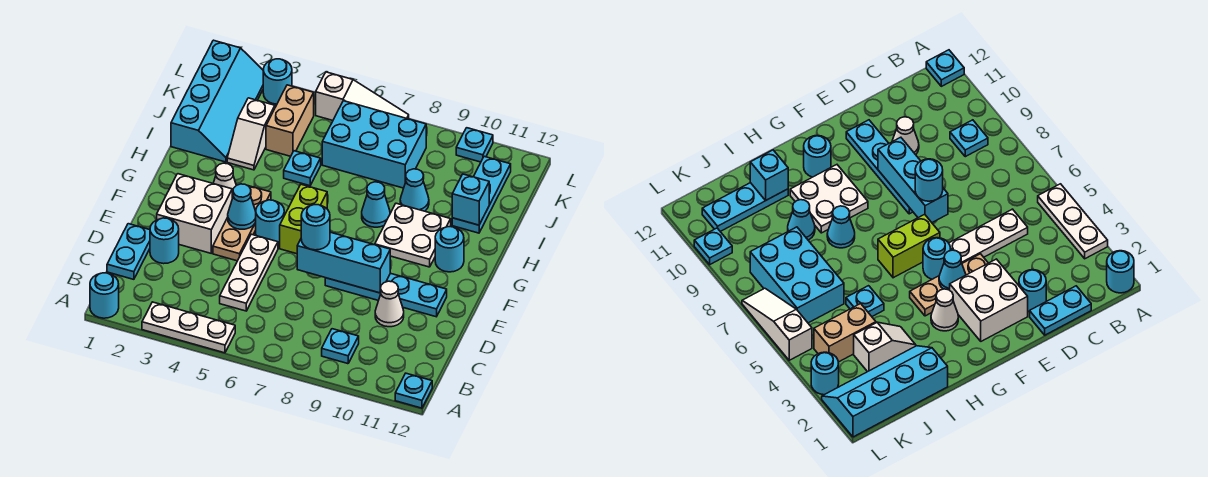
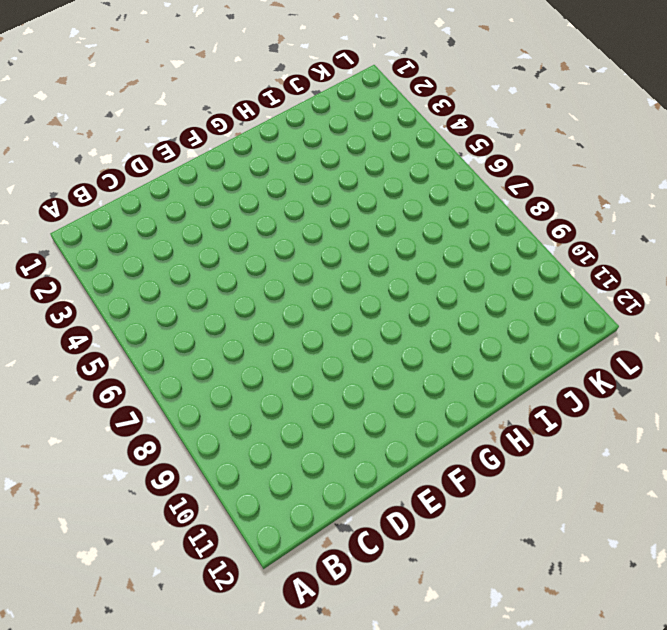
none -> cyan 1x1 round brick [90,273,119,318]
none -> white 1x3 plate [142,302,235,353]
none -> cyan 1x1 plate [395,373,432,408]
none -> cyan 1x1 plate [322,329,359,364]

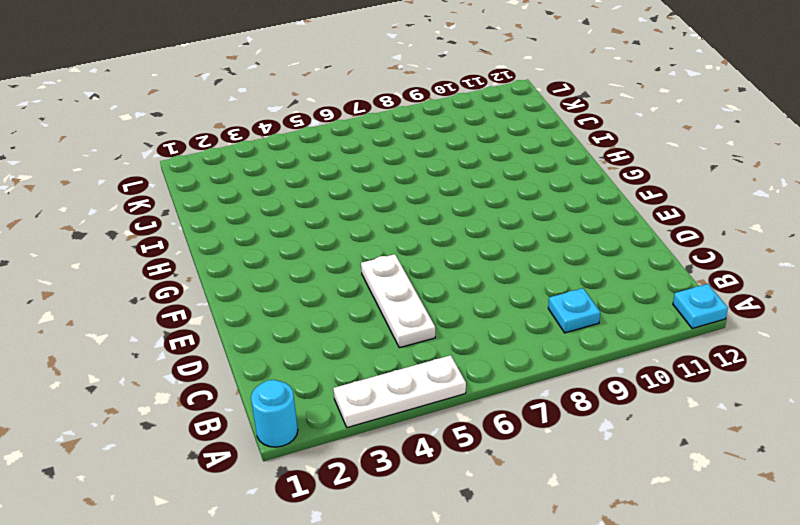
none -> cyan 1x2 plate [107,224,150,279]
none -> cyan 1x1 round brick [150,218,179,264]
none -> white 1x1 cone [375,281,404,327]
none -> white 2x2 brick [157,174,232,253]

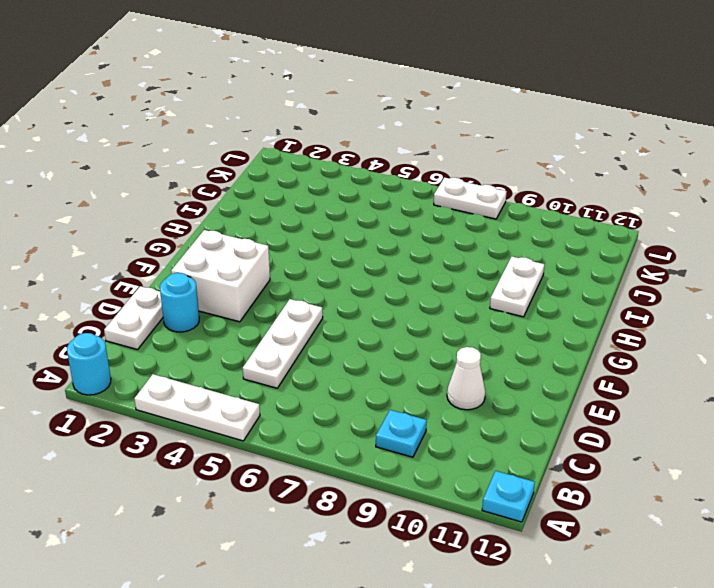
white 1x2 plate [104,286,163,350] -> cyan 1x2 plate [107,224,150,279]
white 1x2 plate [490,257,544,317] -> white 2x2 plate [375,203,451,267]
white 1x2 plate [434,177,507,219] -> white 1x3 slope [316,72,409,120]
none -> tan 1x3 plate [213,186,271,261]
none -> cyan 1x4 plate [325,273,447,317]
none -> cyan 1x1 round brick [255,200,284,243]
none -> lime 1x2 brick [280,184,327,254]

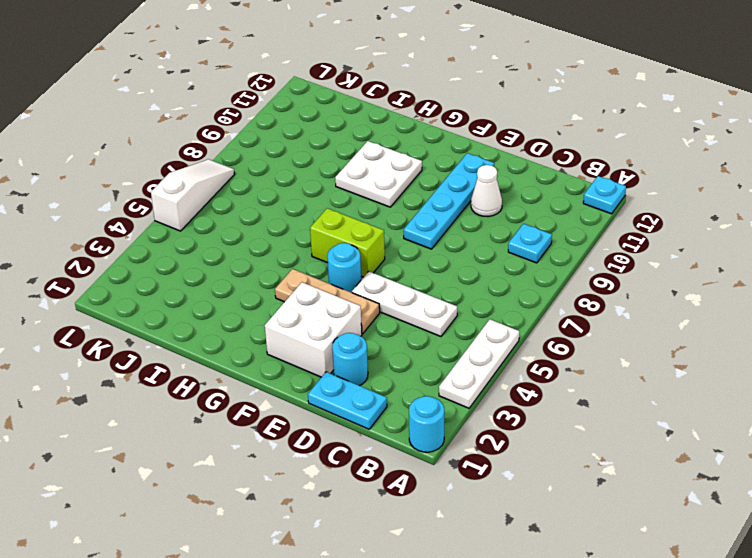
none -> white 1x1 cone [213,163,236,198]
none -> cyan 1x1 round brick [435,227,464,272]
none -> cyan 1x1 cone [362,182,390,227]
none -> cyan 2x4 slope [171,40,263,162]

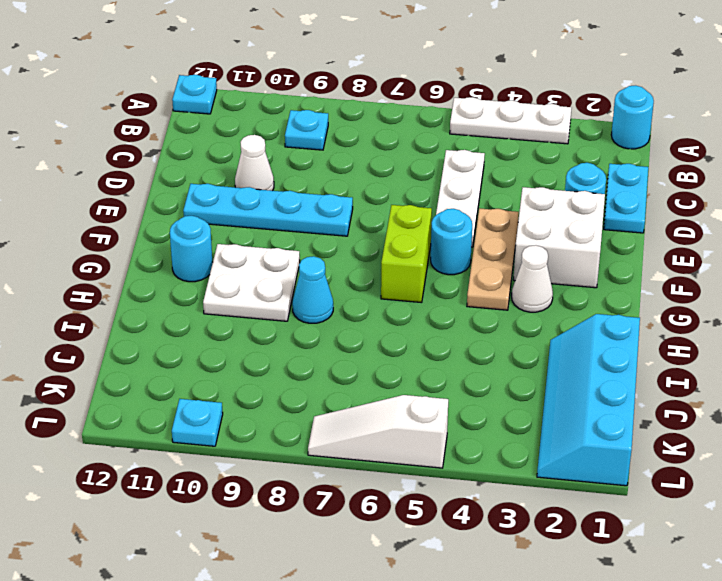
none -> white 1x2 slope [227,98,275,170]
none -> cyan 1x1 plate [284,151,321,186]
none -> cyan 1x1 cone [400,169,429,211]
none -> cyan 1x3 plate [452,156,511,233]

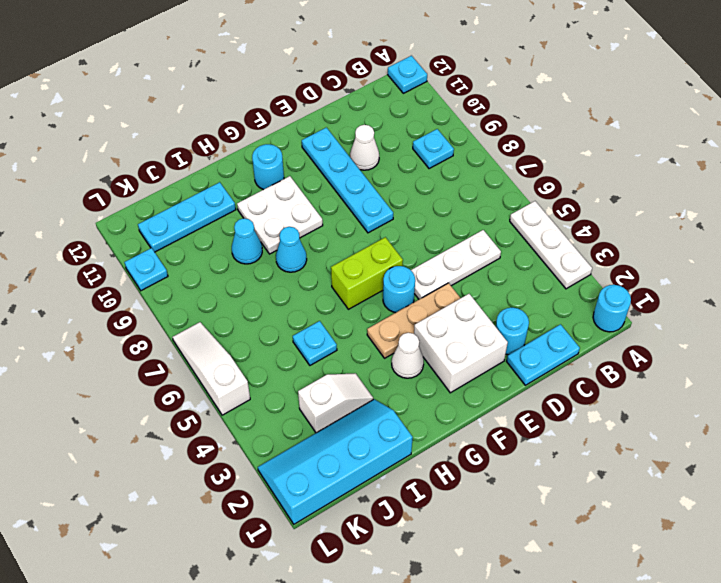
none -> tan 1x2 brick [266,85,314,156]
none -> cyan 2x3 brick [322,101,426,188]
none -> cyan 1x1 round brick [263,59,292,104]
none -> cyan 1x3 brick [297,232,390,293]

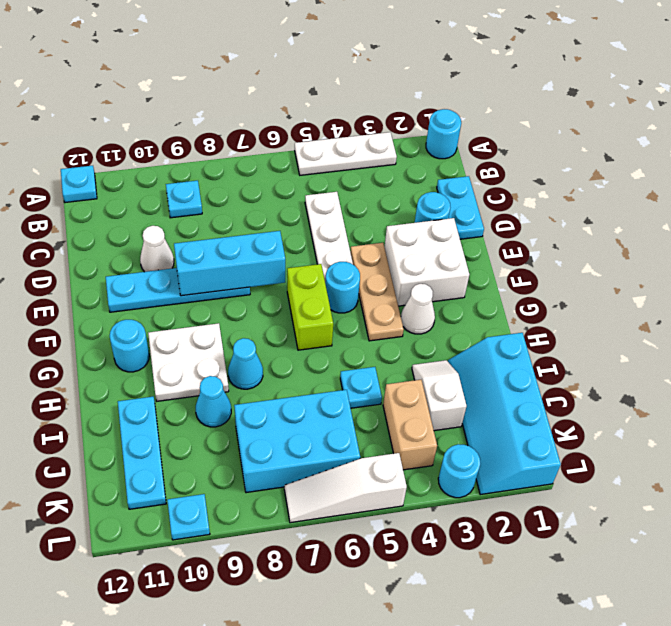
none -> cyan 1x1 cone [228,184,256,229]
none -> cyan 1x1 brick [452,174,489,225]
none -> cyan 1x1 round brick [301,205,330,250]

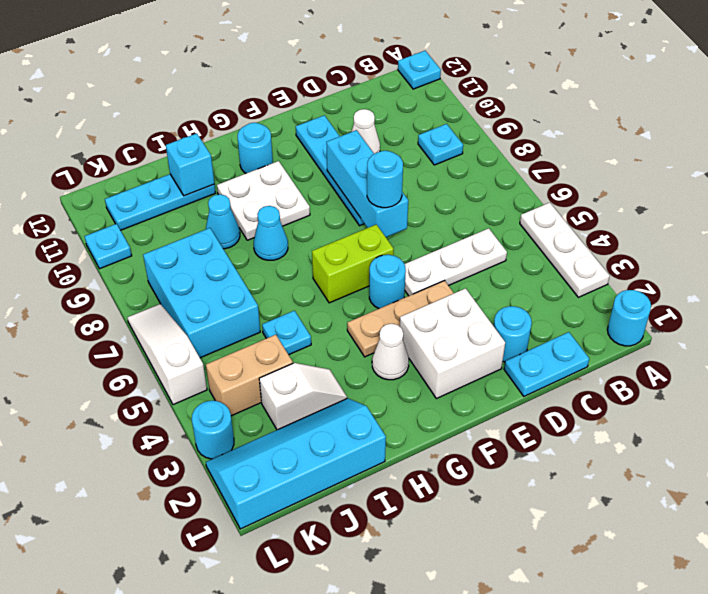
none -> cyan 1x1 cone [228,184,256,229]

